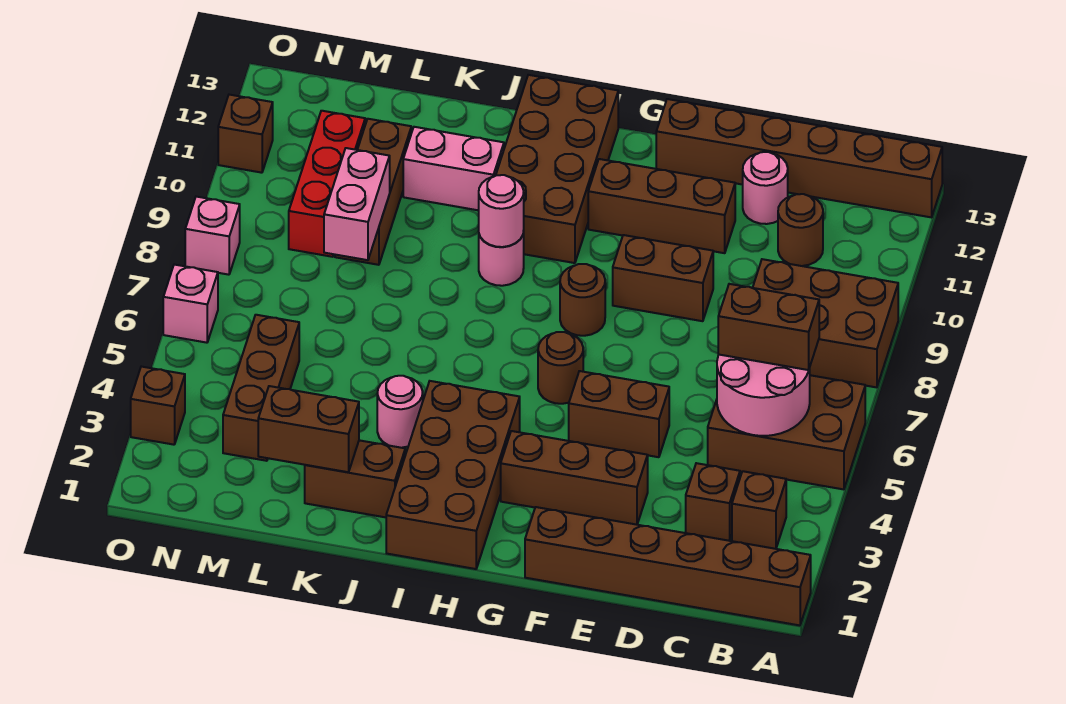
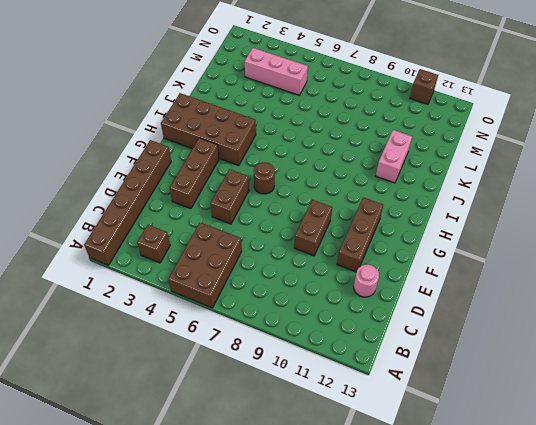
pink 1x3 brick [245,48,308,95] -> brown 1x3 brick [223,315,299,461]
none -> brown 2x3 brick [753,259,898,387]
none -> brown 1x6 brick [656,99,942,217]
none -> brown 1x1 brick [686,463,740,541]
none -> brown 1x1 round brick [778,194,823,266]

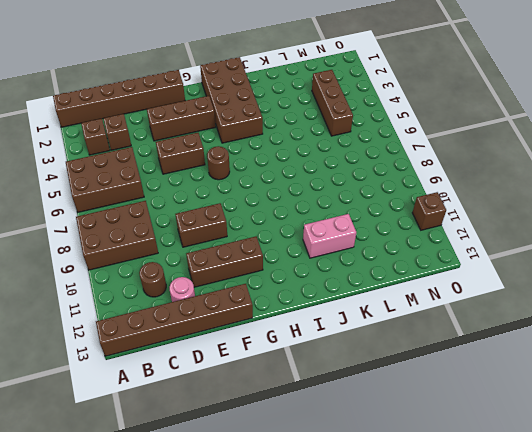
none -> brown 1x1 round brick [560,264,605,336]
none -> brown 2x4 brick [496,75,618,263]
none -> pink 1x1 round brick [479,231,524,286]
none -> brown 1x2 brick [305,440,405,517]

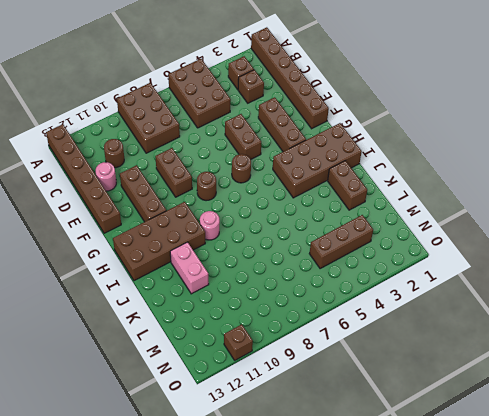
none -> pink 1x1 round brick [377,376,423,448]
none -> brown 1x3 brick [335,119,411,265]
none -> red 1x3 brick [289,111,365,257]
none -> brown 1x1 brick [131,367,185,445]

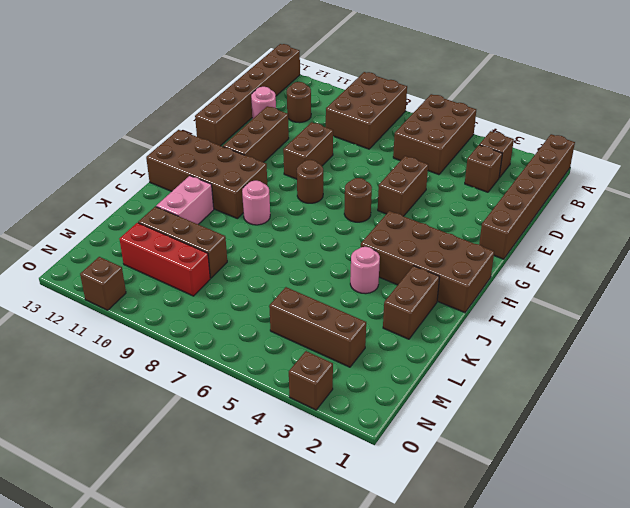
none -> brown 1x3 brick [501,431,648,525]
none -> pink 1x1 brick [163,265,218,343]
none -> pink 1x1 brick [185,197,240,275]
none -> pink 2x2 round brick [717,355,810,436]

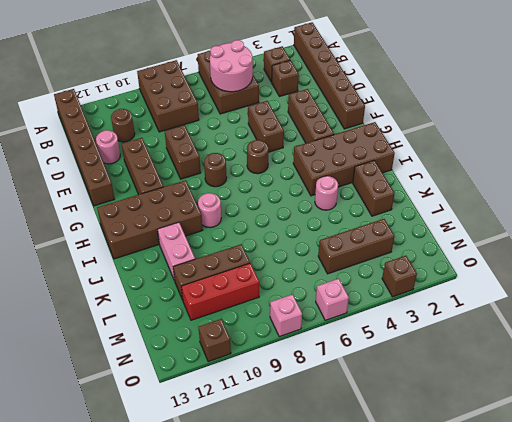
none -> pink 1x1 round brick [479,175,524,247]
none -> brown 1x2 brick [258,386,359,472]
none -> pink 1x2 brick [324,148,390,260]
none -> brown 1x2 brick [718,284,819,370]

